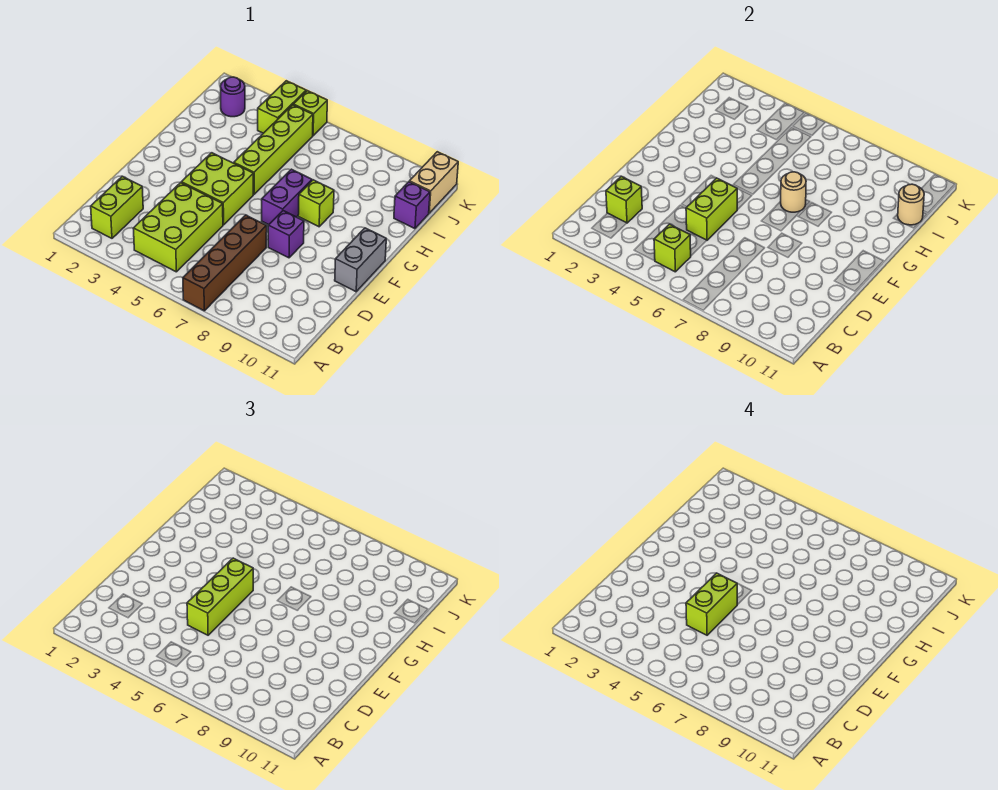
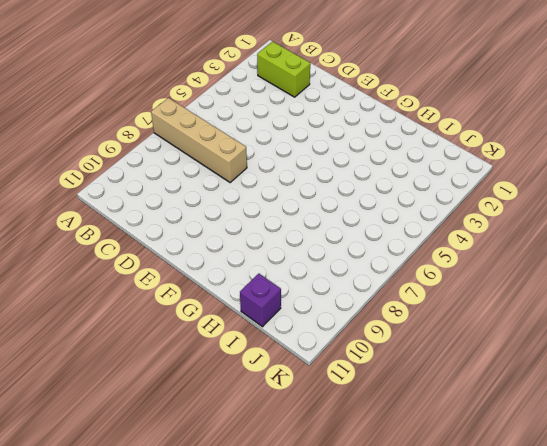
tan 1x4 brick [151,98,247,183] -> brown 1x4 brick [183,215,267,311]
none -> lime 2x3 brick [133,183,223,272]
none -> lime 2x2 brick [181,153,253,225]
none -> purple 1x1 brick [268,211,304,258]

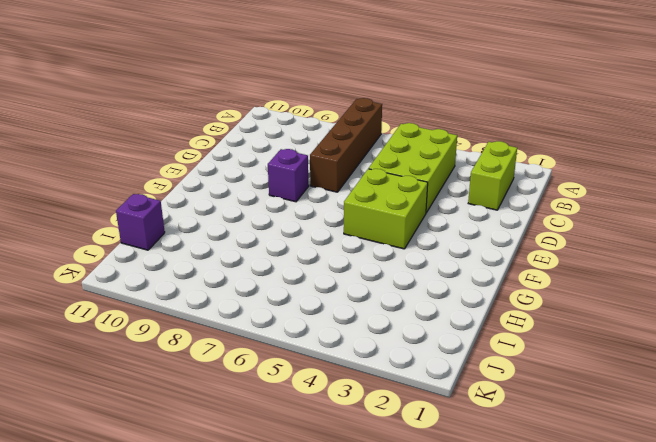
none -> grey 1x2 brick [335,228,386,292]
none -> purple 1x2 brick [262,169,312,225]
none -> lime 1x4 brick [234,105,313,194]

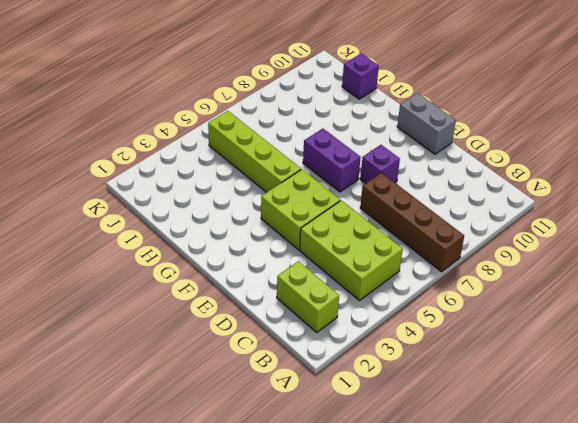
none -> lime 1x1 brick [298,180,334,227]
none -> purple 1x1 round brick [221,77,245,117]
none -> lime 1x2 brick [258,81,306,133]

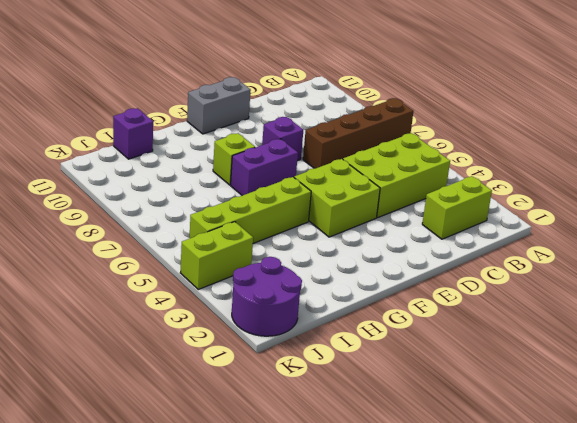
purple 2x2 round brick [232,257,302,336] -> purple 1x1 round brick [221,77,245,117]
none -> tan 1x2 brick [409,152,458,213]
none -> lime 1x1 brick [293,91,327,136]
none -> lime 1x1 brick [654,224,691,272]

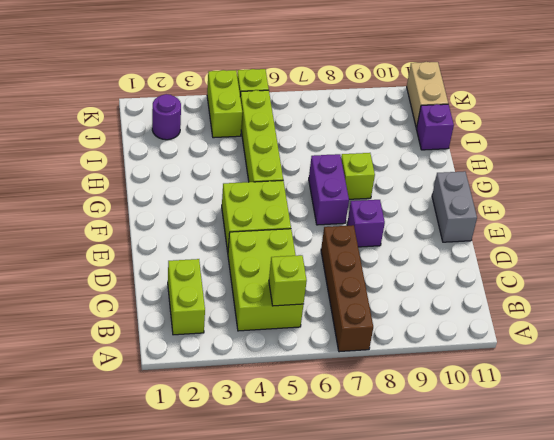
none -> lime 1x1 brick [606,176,642,223]
none -> lime 1x2 brick [686,178,737,240]
none -> tan 1x1 round brick [781,172,806,212]

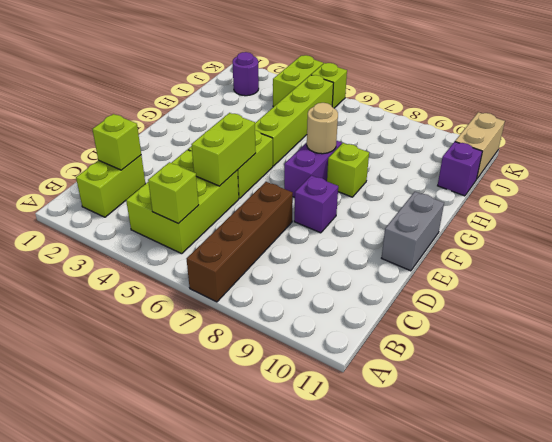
none -> tan 1x1 round brick [898,184,924,225]
none -> lime 1x3 brick [187,558,253,635]
none -> lime 1x2 brick [686,573,737,635]

